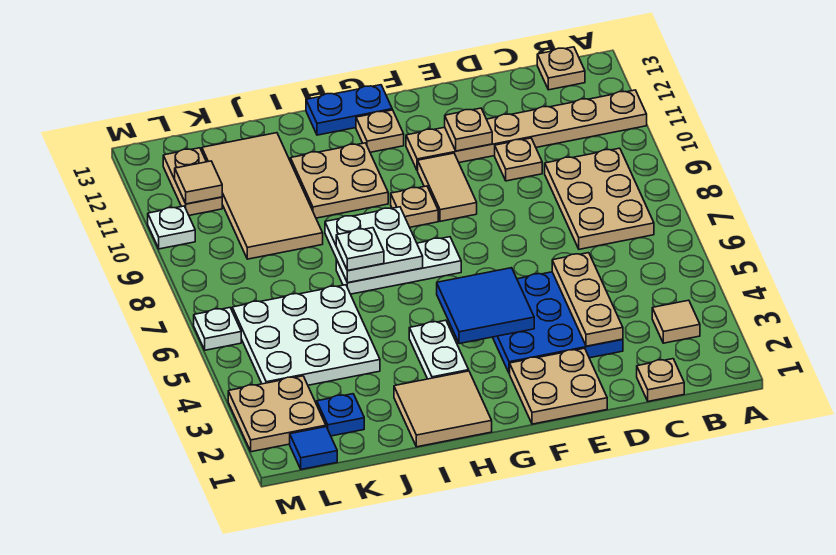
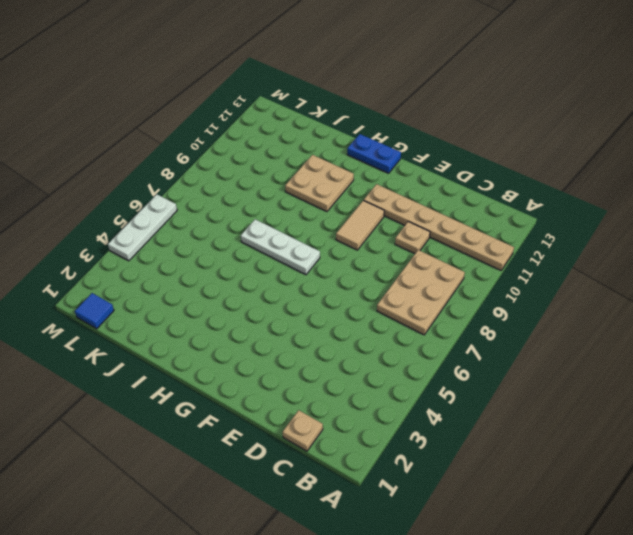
white 1x3 plate [108,194,177,261] -> white 1x1 plate [194,308,241,350]
none -> tan 1x1 tile [652,300,700,343]
none -> tan 1x1 plate [537,47,585,90]
none -> blue 3x3 plate [493,272,623,373]
none -> tan 2x2 plate [510,348,607,424]

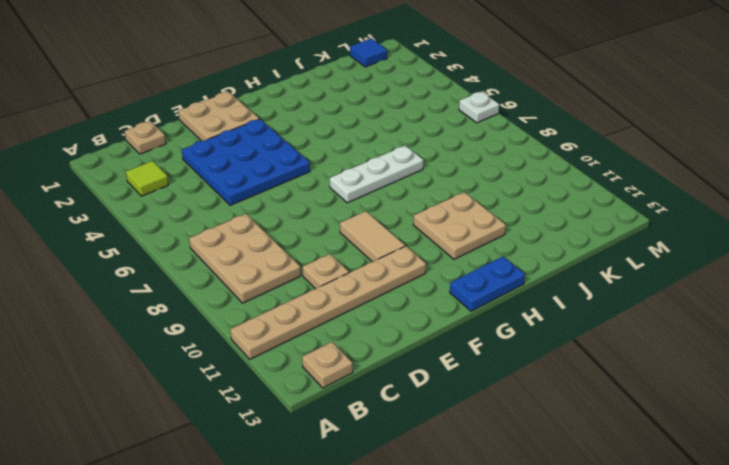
lime 1x1 tile [126,161,168,196] -> tan 1x1 tile [652,300,700,343]
none -> tan 1x1 plate [391,186,438,227]
none -> tan 1x1 plate [356,110,404,152]
none -> tan 2x2 tile [394,371,492,447]
none -> white 1x2 plate [409,320,469,379]

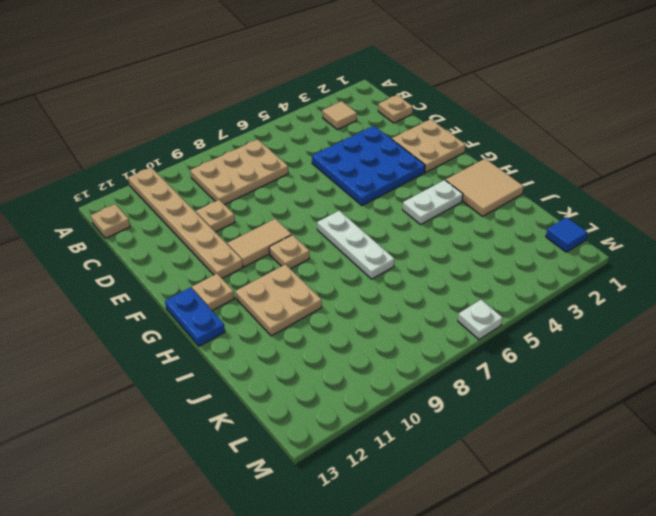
none -> white 3x3 plate [232,285,380,385]
none -> tan 2x4 tile [202,133,323,259]
none -> blue 1x1 plate [317,394,364,436]
none -> tan 2x2 plate [228,376,326,452]

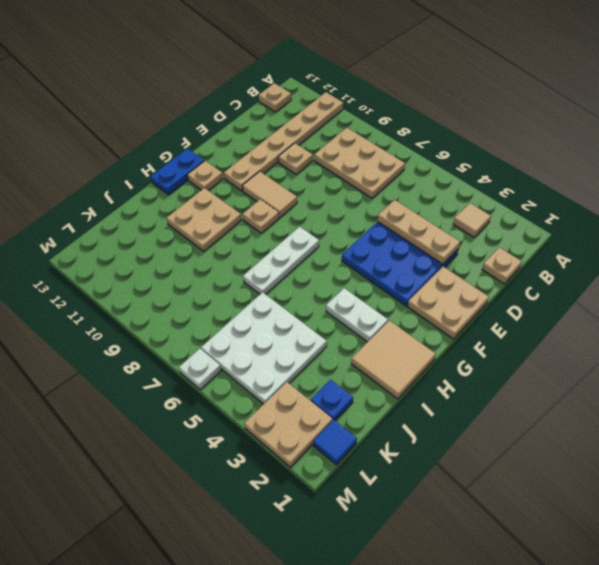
none -> tan 2x4 tile [202,133,323,259]
none -> tan 1x2 plate [163,148,222,215]
none -> white 1x1 plate [148,206,195,249]
none -> tan 1x1 plate [445,108,492,151]

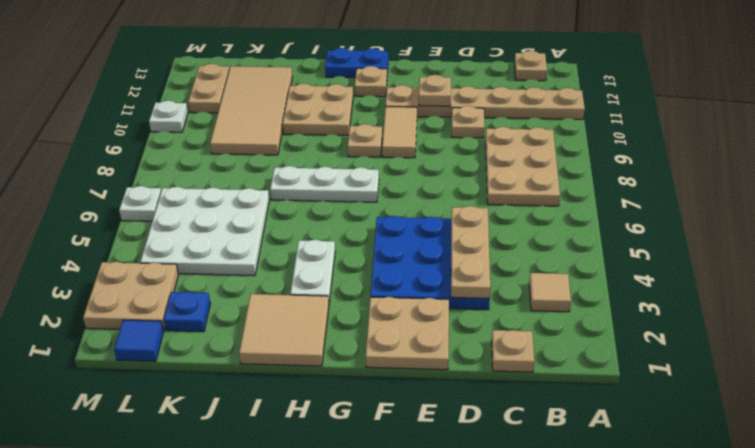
none -> blue 2x2 tile [437,268,534,344]
none -> white 2x2 plate [325,207,423,283]
none -> tan 1x1 tile [175,161,222,204]
none -> white 1x1 plate [336,228,384,271]

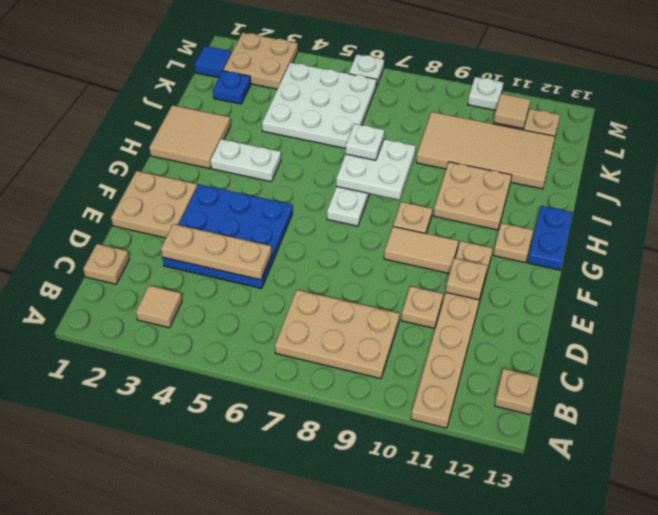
none -> blue 2x2 tile [437,268,534,344]

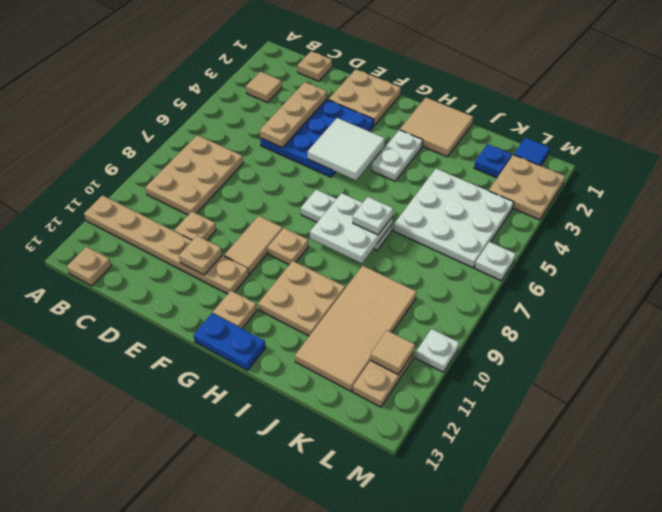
white 2x2 tile [308,118,385,180] -> blue 2x2 tile [437,268,534,344]

